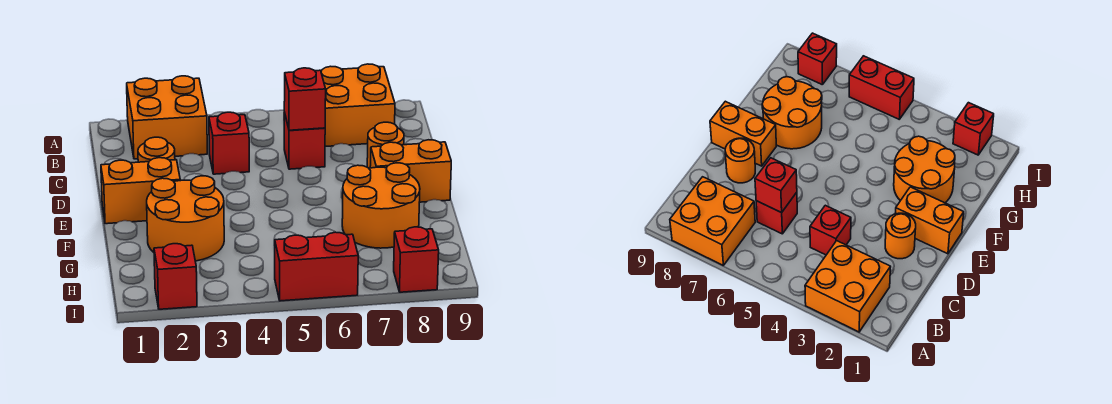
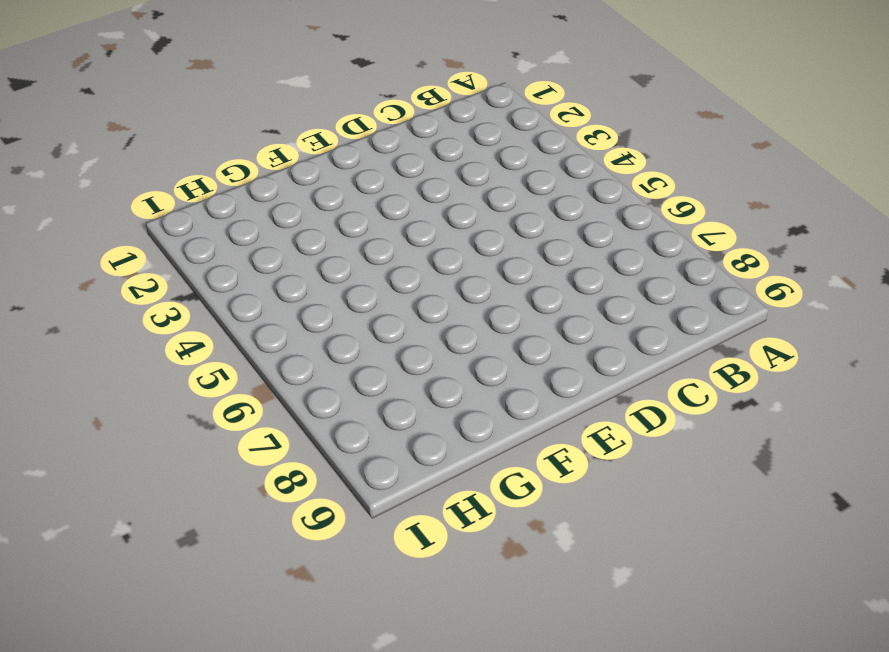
none -> orange 2x2 brick [127,76,207,159]
none -> orange 2x2 brick [321,64,395,147]
none -> red 1x1 brick [209,112,249,174]

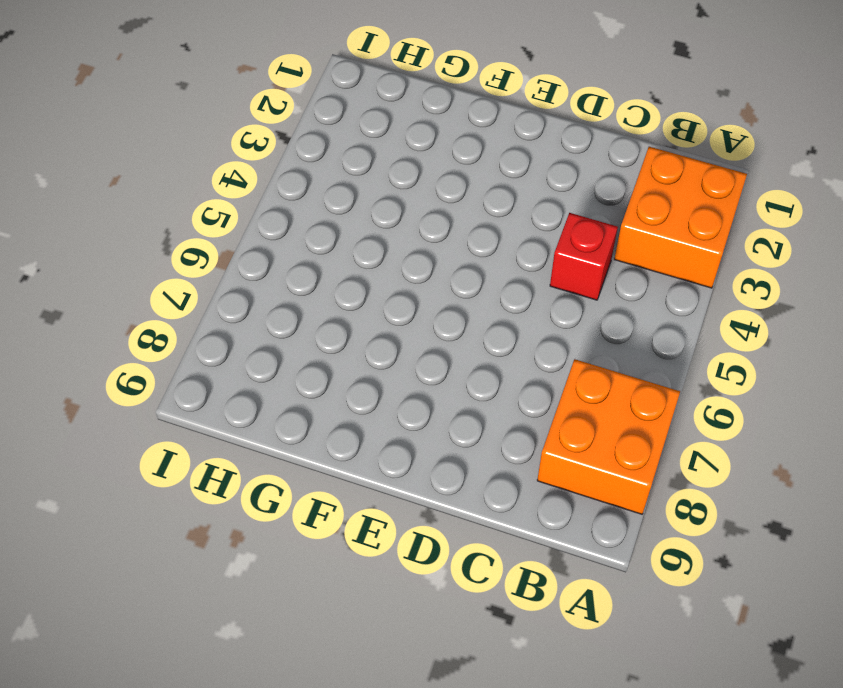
none -> red 1x1 brick [284,112,325,169]
none -> orange 1x1 round brick [138,137,175,162]
none -> orange 1x1 round brick [367,122,404,168]

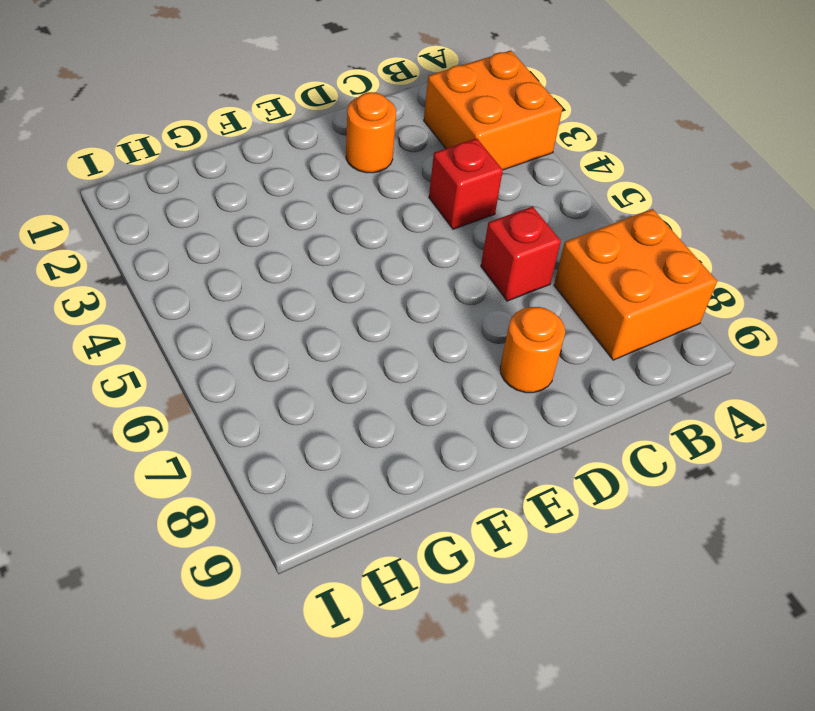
none -> orange 1x2 brick [101,158,180,224]
none -> orange 1x2 brick [370,140,451,202]
none -> orange 2x2 round brick [147,176,224,261]

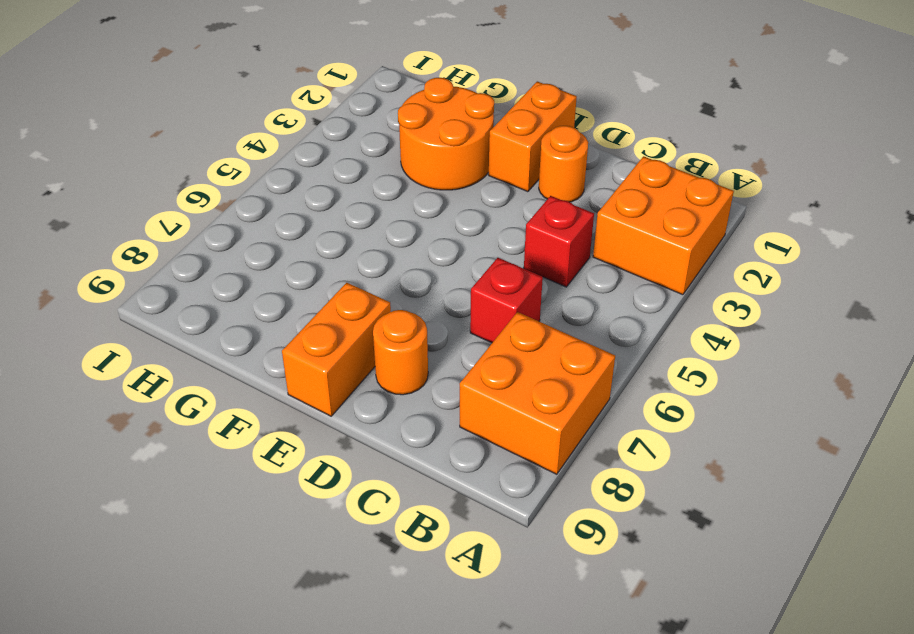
none -> orange 2x2 round brick [342,163,420,248]
none -> red 1x1 brick [154,244,197,309]
none -> red 1x2 brick [275,232,358,301]

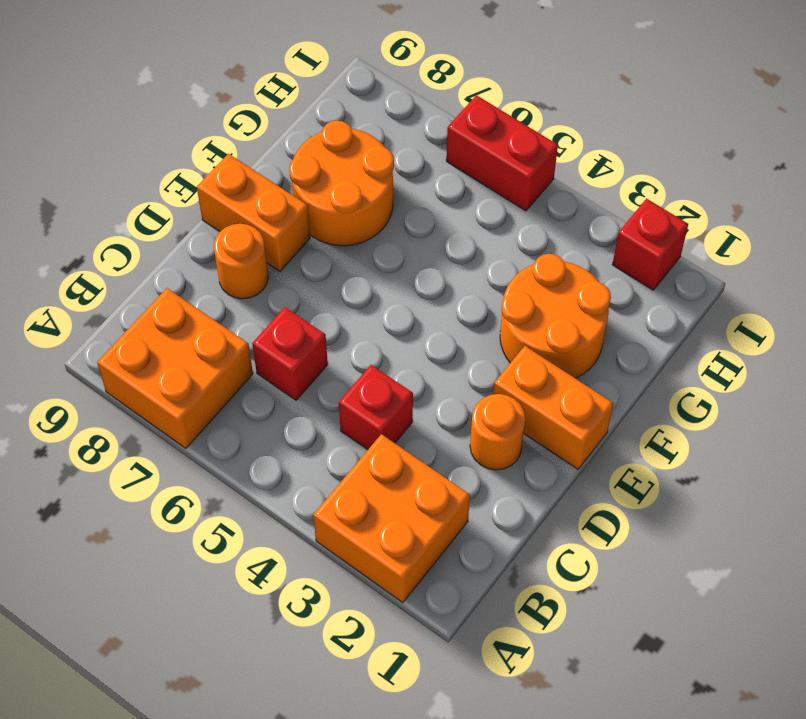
none -> red 1x1 brick [394,227,439,292]
none -> red 1x1 brick [284,68,326,130]

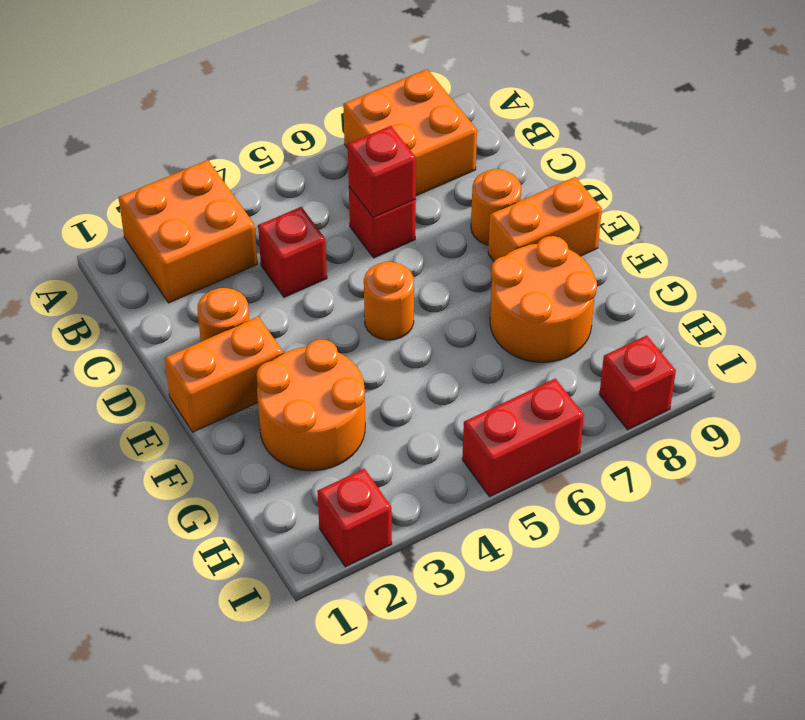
orange 1x1 round brick [364,262,414,340] -> none

